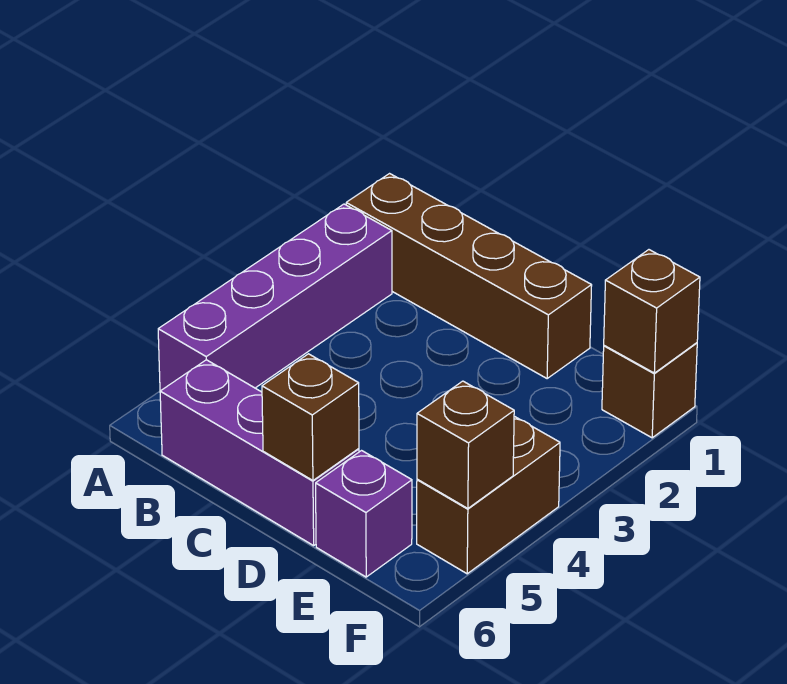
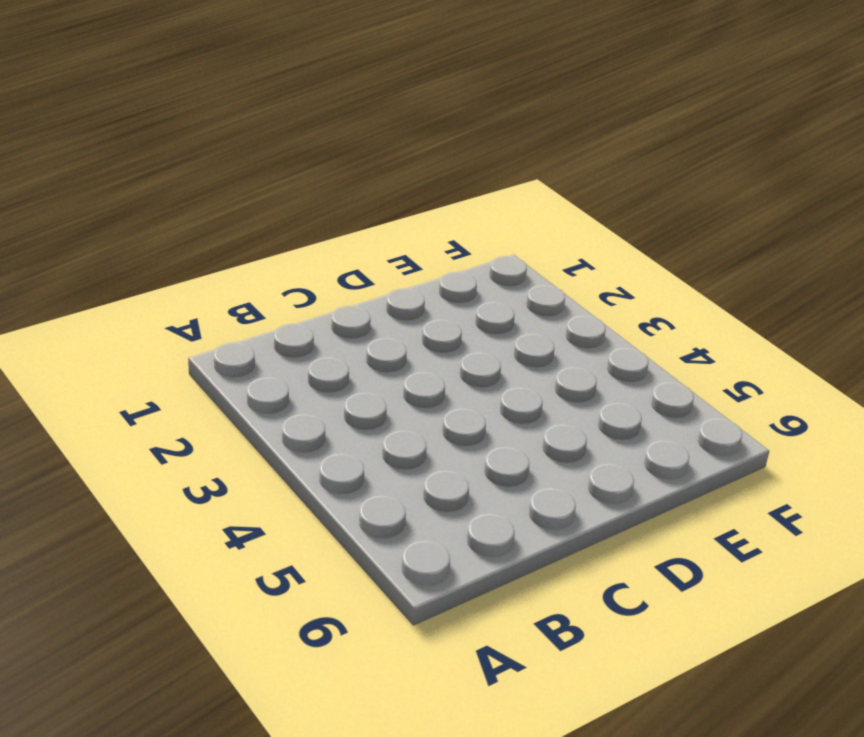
none -> brown 1x4 brick [346,174,592,379]
none -> purple 1x4 brick [158,204,392,391]

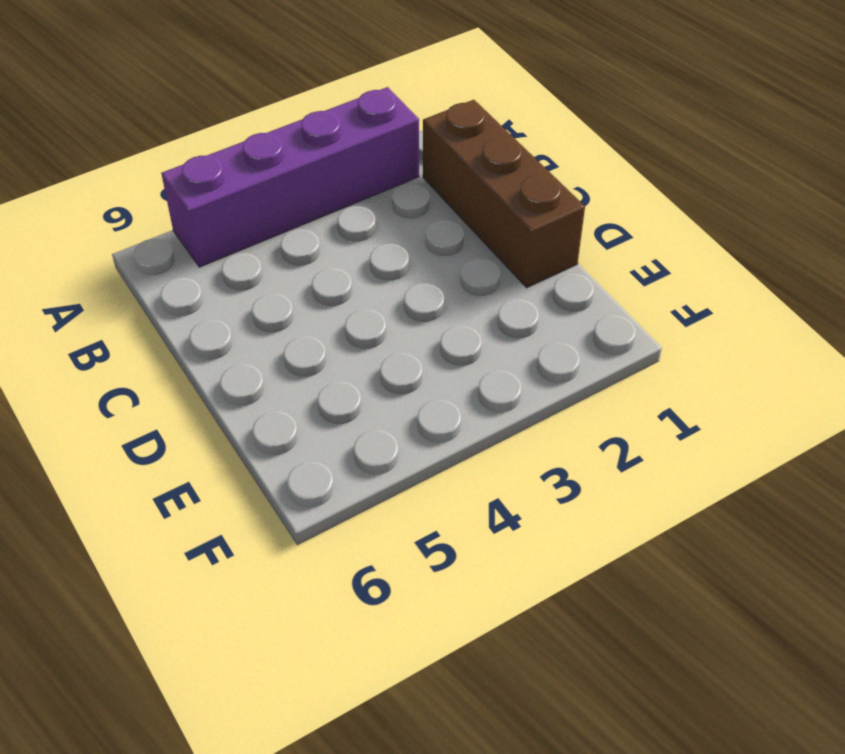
brown 1x3 brick [423,100,585,288] -> brown 1x4 brick [346,174,592,379]
none -> purple 1x3 brick [160,360,359,546]
none -> purple 1x1 brick [316,451,412,577]

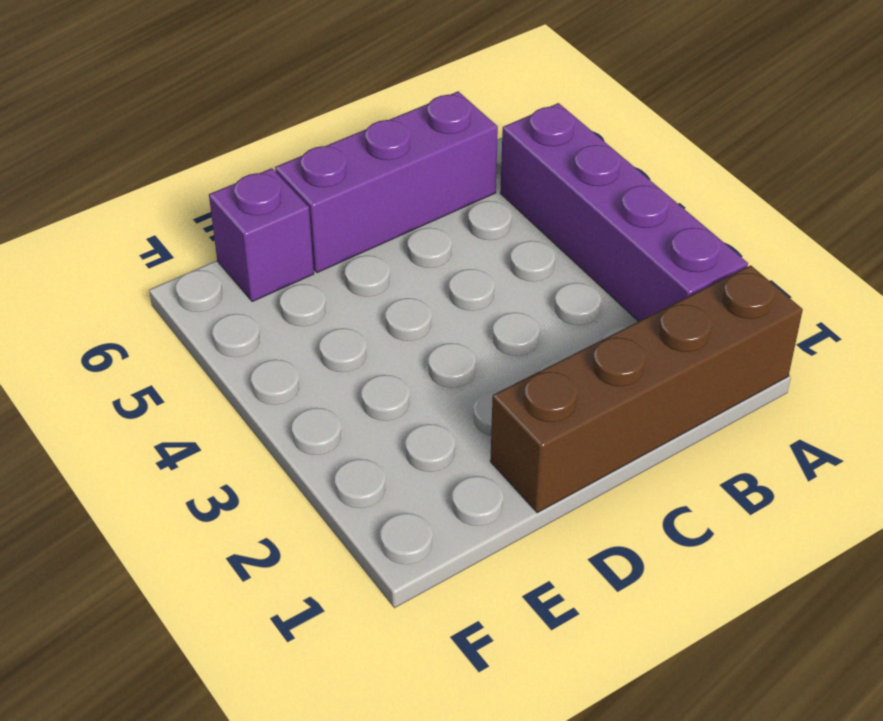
none -> brown 1x1 brick [602,343,697,438]
none -> brown 1x2 brick [417,416,560,574]

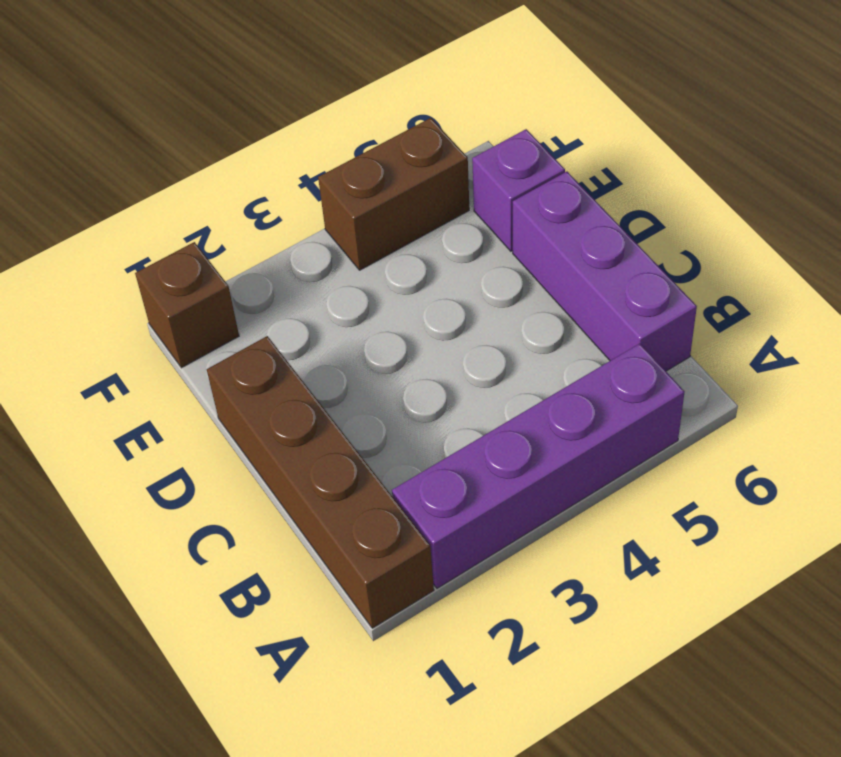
none -> brown 1x1 brick [262,354,359,480]
none -> brown 1x1 brick [604,250,700,373]

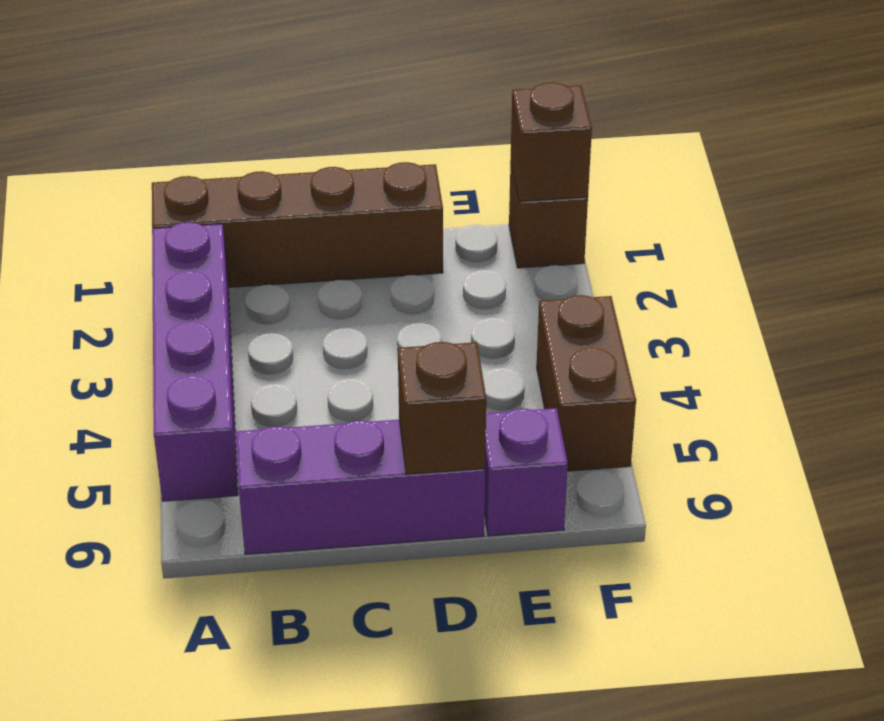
none -> brown 1x1 brick [417,381,514,509]

